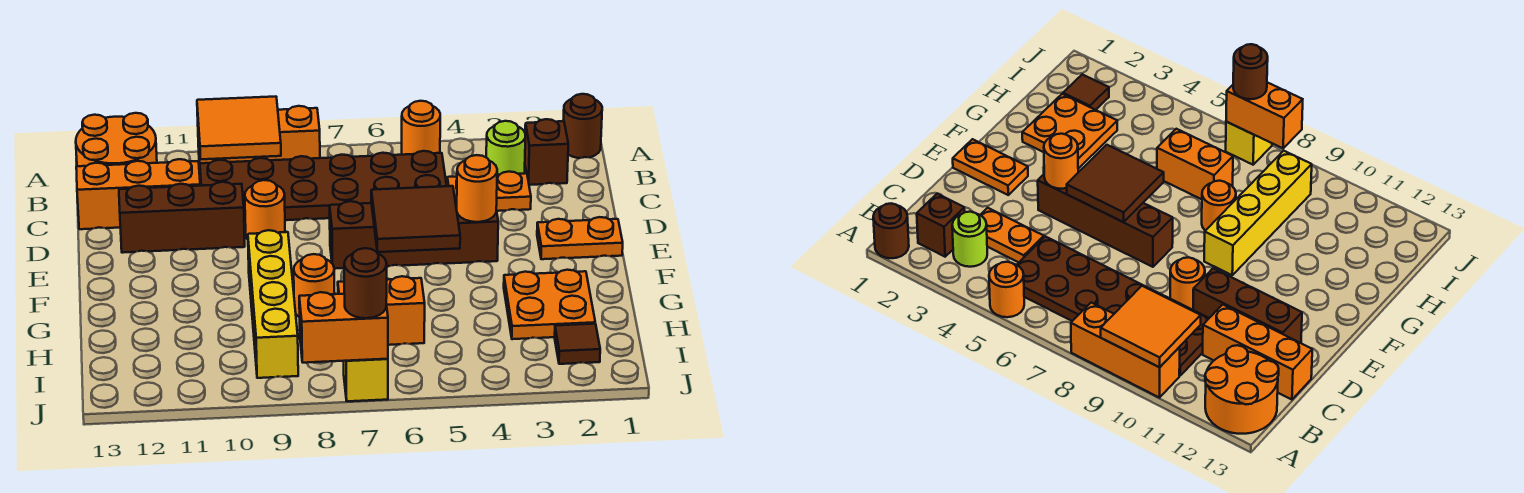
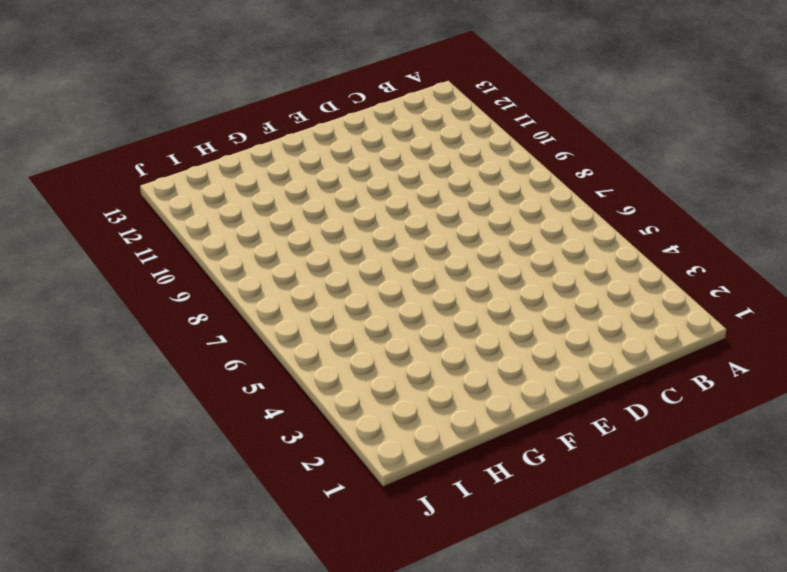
none -> brown 1x1 round brick [563,94,602,158]
none -> orange 1x1 round brick [402,101,440,155]
none -> orange 1x3 brick [197,106,320,165]

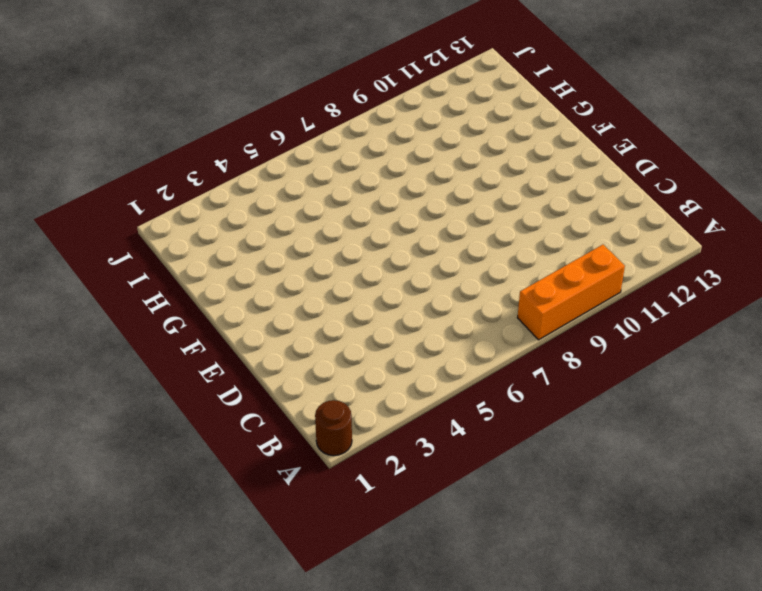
none -> orange 1x1 round brick [402,101,440,155]
none -> orange 2x2 round brick [76,113,157,166]
none -> brown 1x1 brick [525,119,568,185]

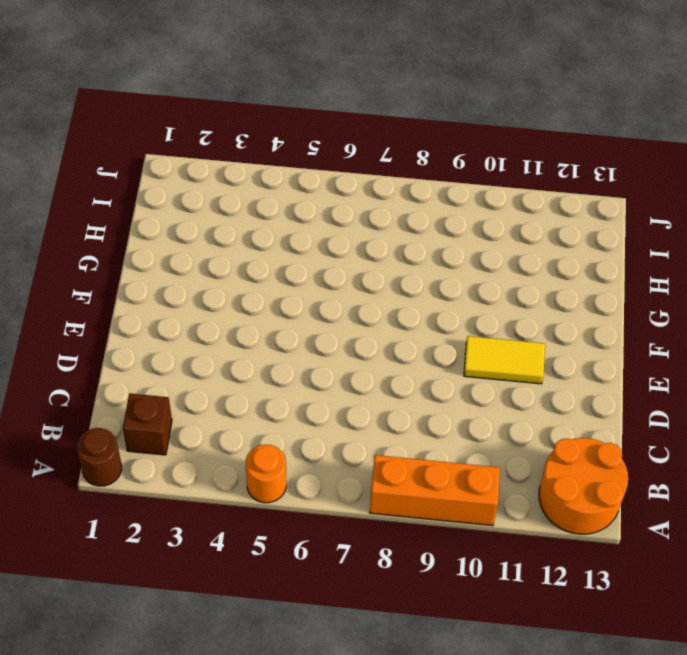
yellow 1x2 tile [464,336,545,384] -> none
none -> lime 1x1 round brick [486,121,526,175]
none -> brown 2x6 plate [200,151,447,222]
none -> orange 1x2 plate [447,172,531,211]

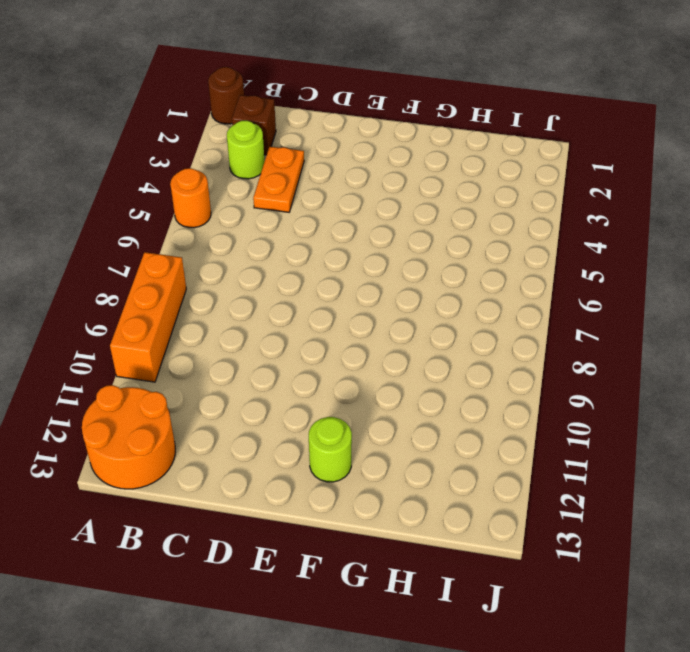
lime 1x1 round brick [309,417,352,482] -> none
none -> brown 2x6 plate [200,151,447,222]
none -> orange 1x3 brick [76,159,200,229]
none -> orange 1x1 round brick [245,180,285,239]

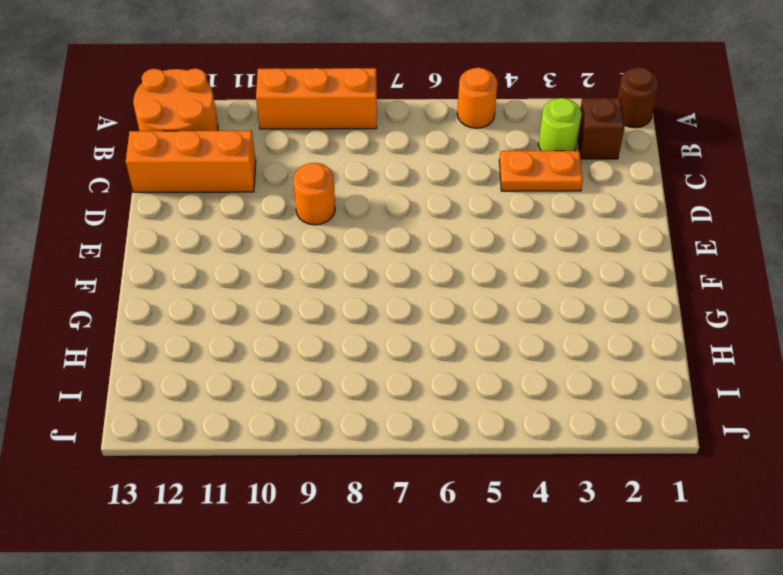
none -> brown 2x6 plate [200,151,447,222]
none -> brown 1x3 brick [119,182,245,253]
none -> orange 1x2 plate [537,217,623,259]

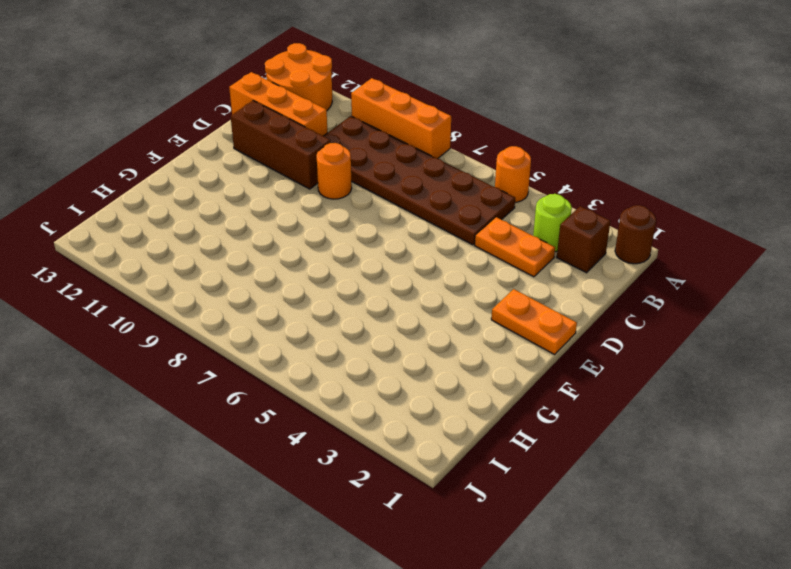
none -> brown 1x4 brick [330,199,498,269]
none -> yellow 1x4 brick [248,230,298,378]
none -> orange 2x2 plate [504,270,595,339]

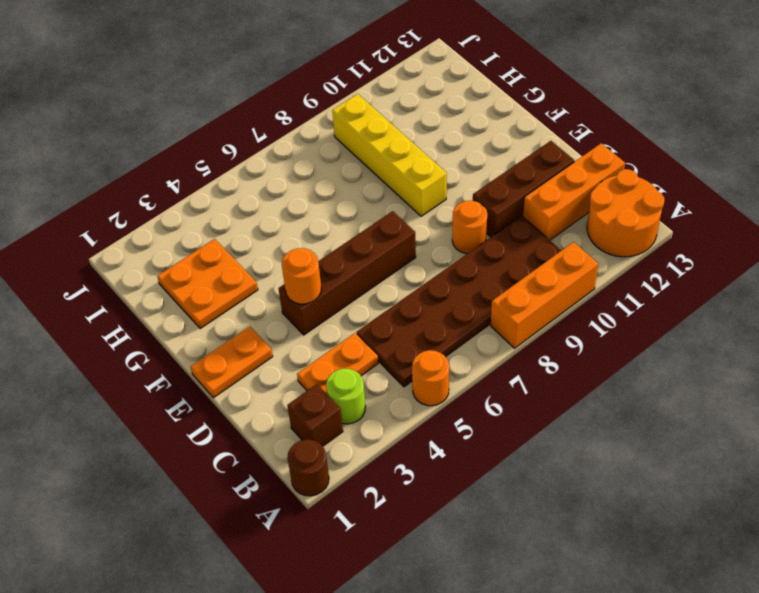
none -> orange 1x1 round brick [294,254,335,317]
none -> orange 1x2 brick [338,276,425,345]
none -> brown 1x1 tile [555,324,600,364]

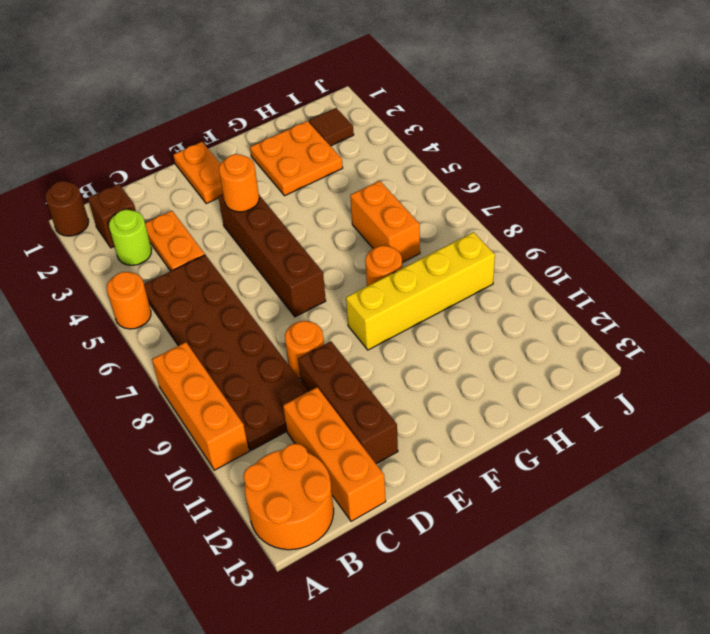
none -> yellow 1x1 brick [344,359,388,401]
none -> orange 2x2 tile [197,97,281,159]
none -> brown 2x2 tile [371,186,460,252]

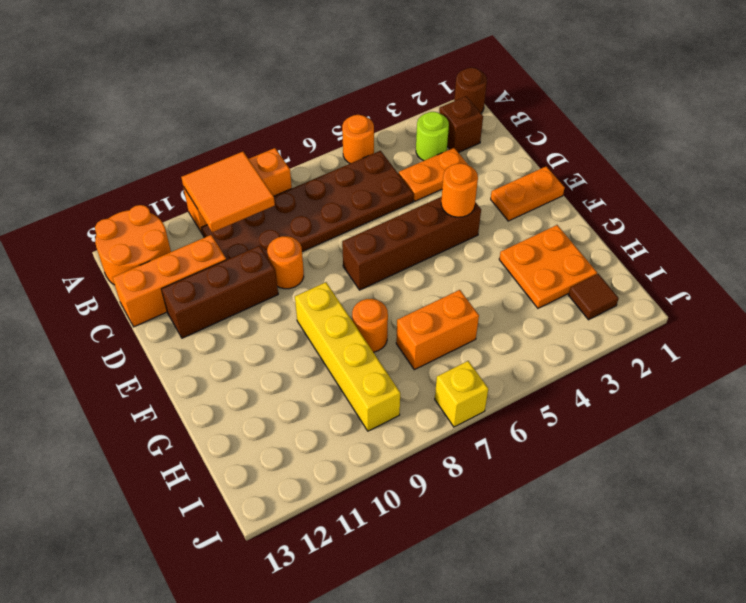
none -> brown 2x2 tile [371,186,460,252]
none -> orange 1x2 brick [299,292,388,363]
none -> brown 1x1 round brick [344,248,387,318]

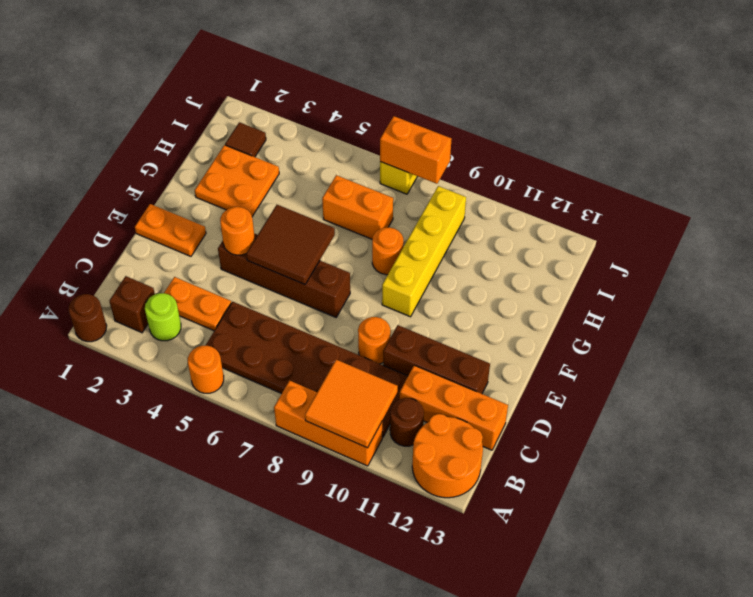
brown 1x1 round brick [390,398,424,446] -> brown 1x1 round brick moved to [344,248,387,318]

